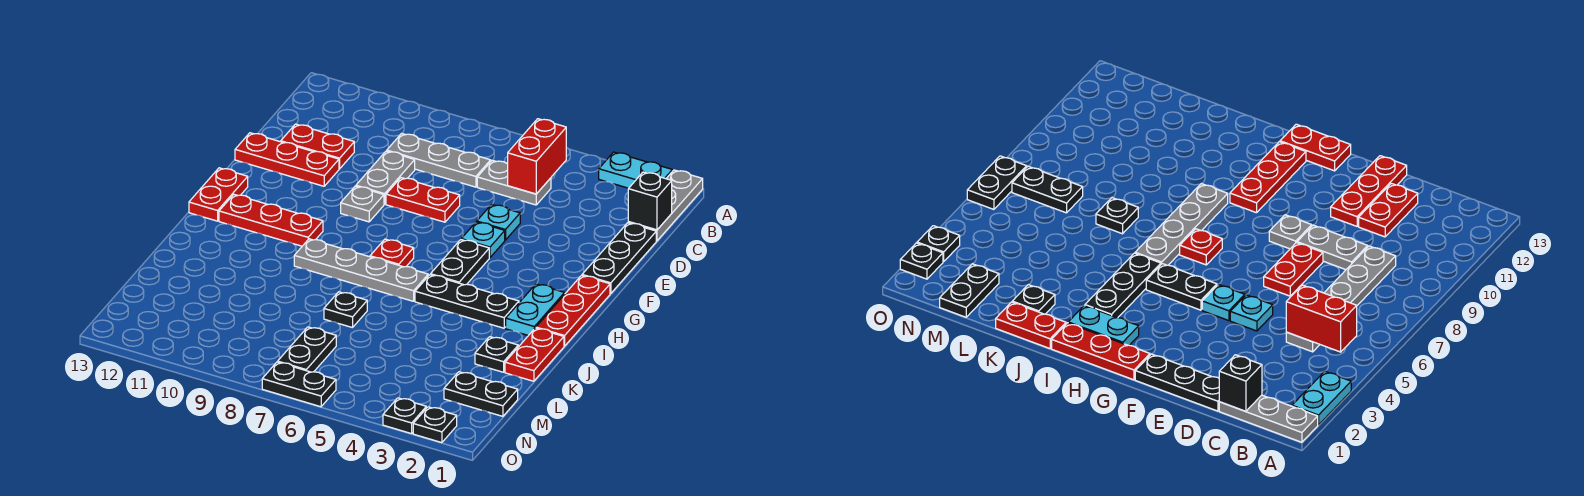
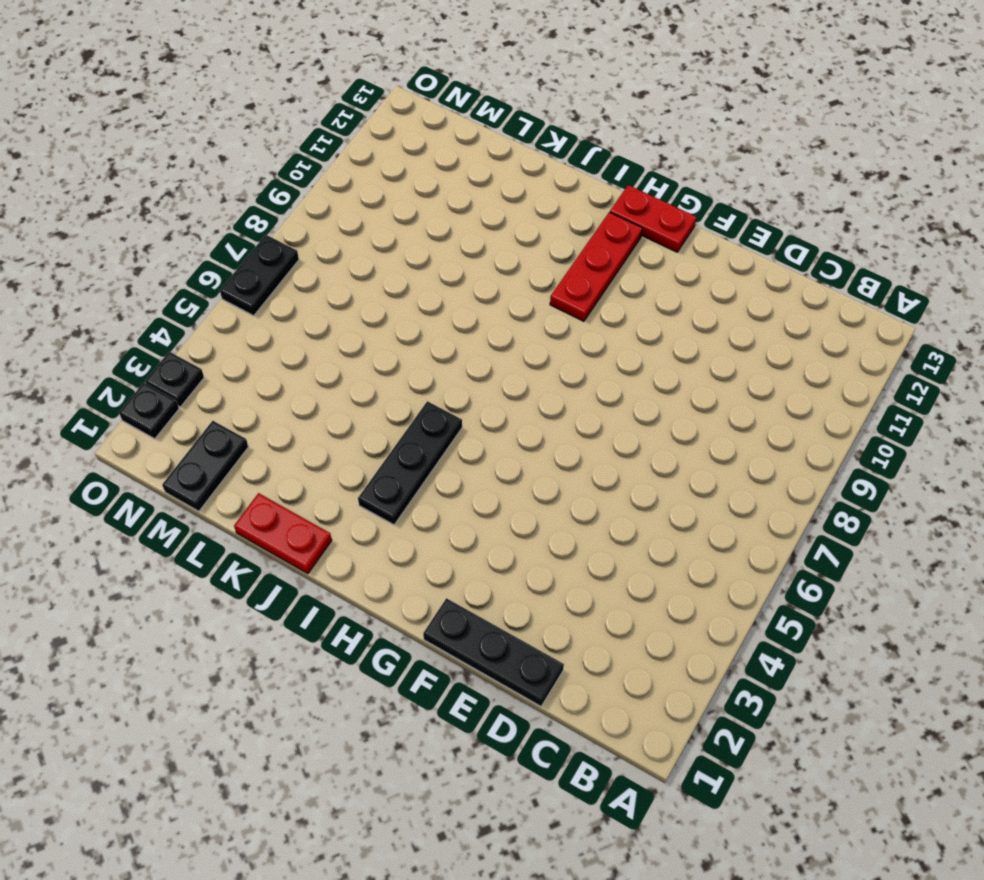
none -> grey 1x3 plate [628,170,703,241]
none -> cyan 1x2 plate [599,152,672,188]
none -> grey 1x2 plate [477,160,551,205]
none -> grey 1x3 plate [387,133,491,187]

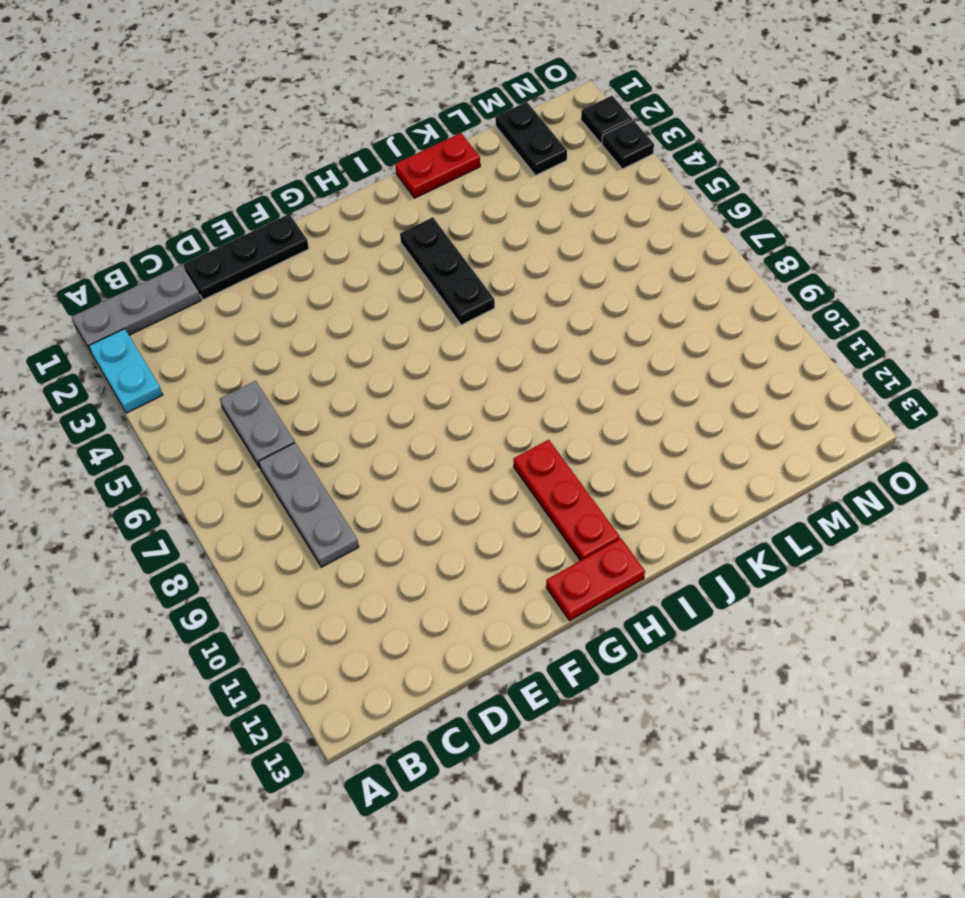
none -> grey 1x2 plate [356,151,415,204]
none -> red 1x2 plate [281,124,354,169]
none -> cyan 1x1 plate [477,204,520,240]
none -> red 1x2 plate [386,178,460,222]

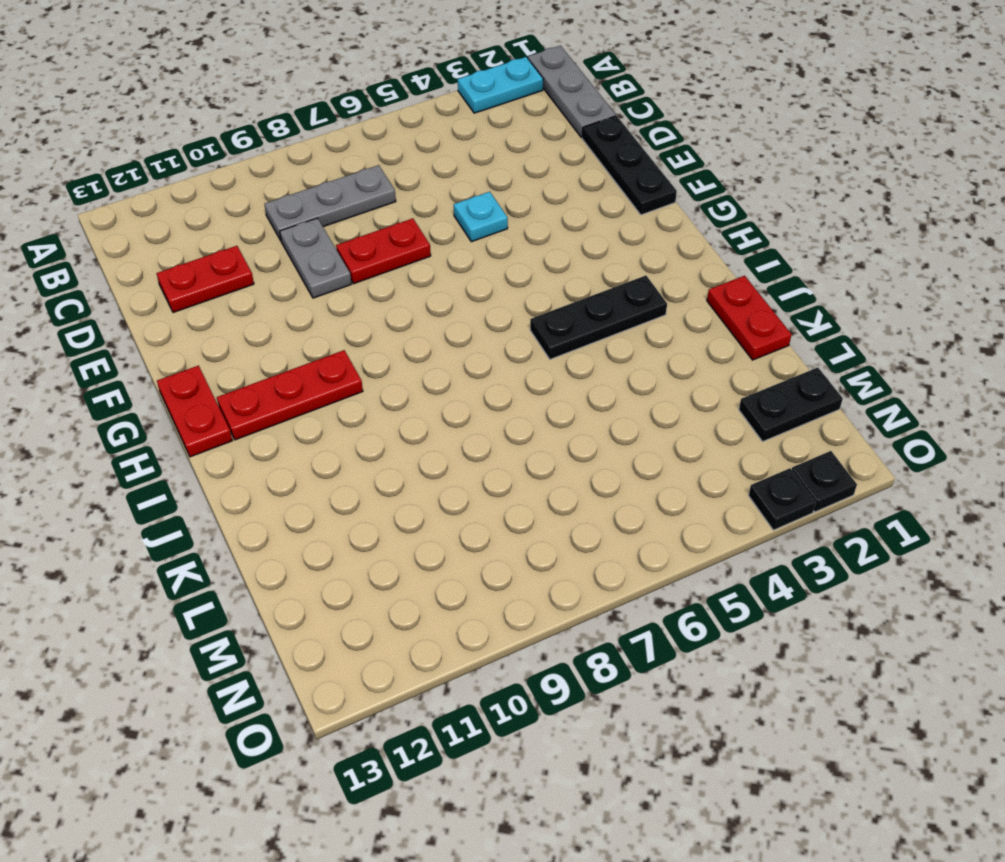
none -> grey 1x2 plate [477,160,551,205]
none -> red 1x3 plate [235,133,339,186]
none -> cyan 1x1 plate [461,222,505,258]
none -> grey 1x1 plate [341,186,384,222]

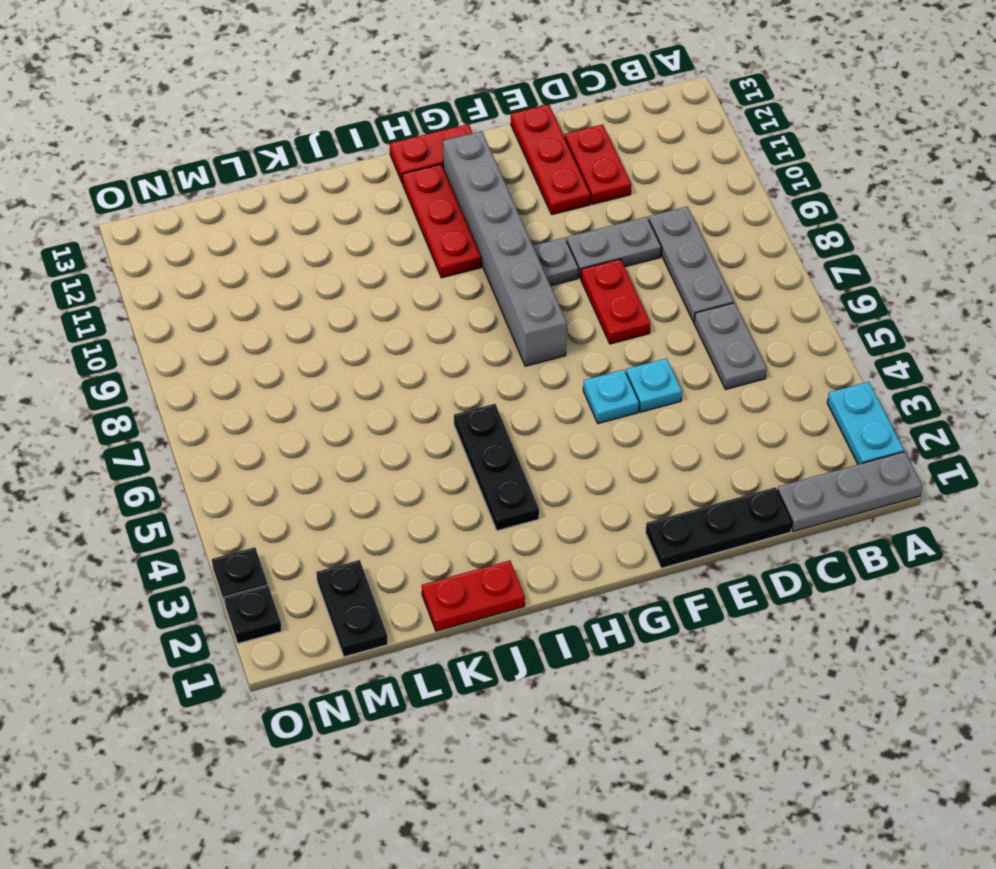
grey 1x6 brick [443,131,567,366] -> none
none -> red 1x3 plate [536,275,610,346]
none -> black 1x2 plate [430,240,489,285]
none -> cyan 1x2 plate [506,284,565,336]
none -> red 1x1 plate [370,239,414,267]

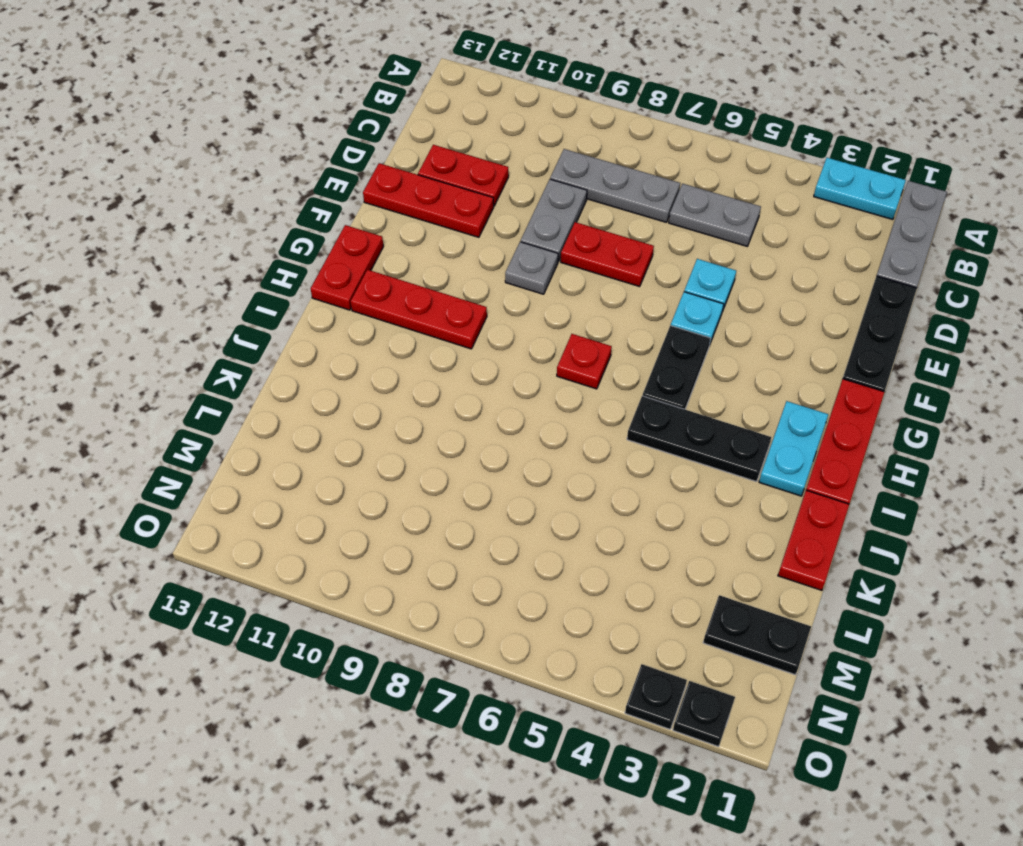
none -> grey 1x4 plate [294,239,428,301]
none -> black 1x1 plate [475,337,518,372]
none -> black 1x1 plate [324,292,367,328]
none -> black 1x2 plate [278,327,336,372]

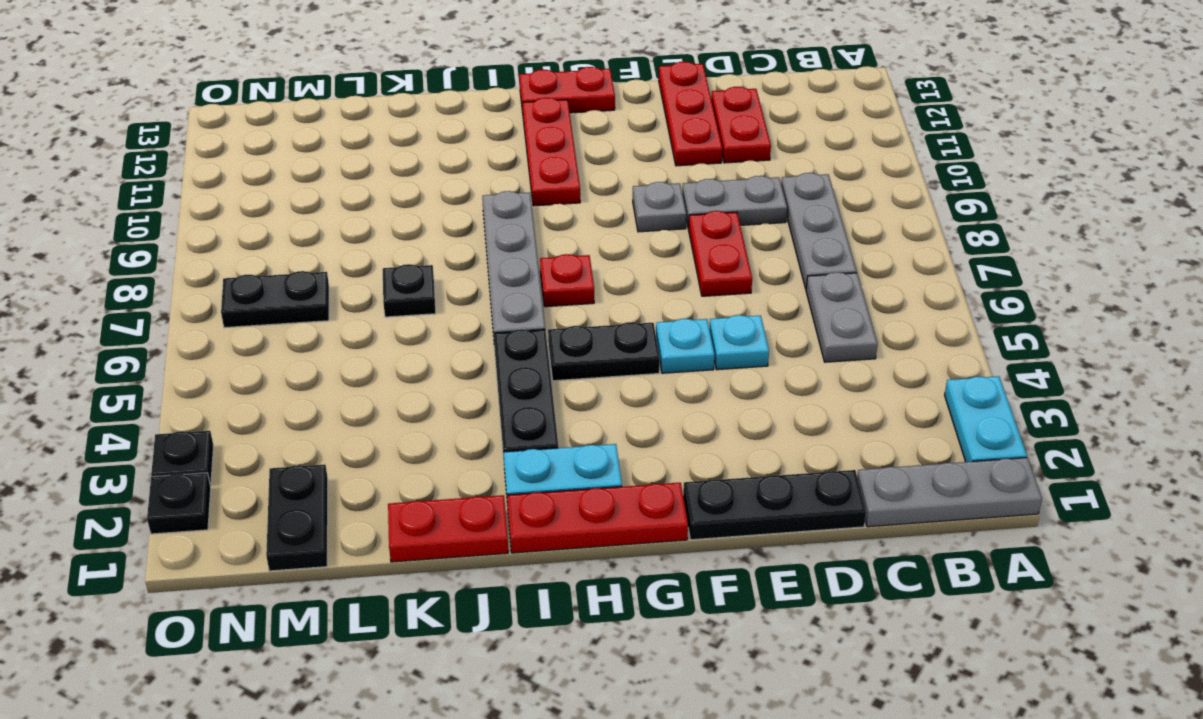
none -> black 1x1 plate [475,337,518,372]
none -> black 1x2 plate [262,362,336,407]
none -> red 1x2 brick [508,119,566,194]
none -> black 1x1 brick [628,172,672,230]

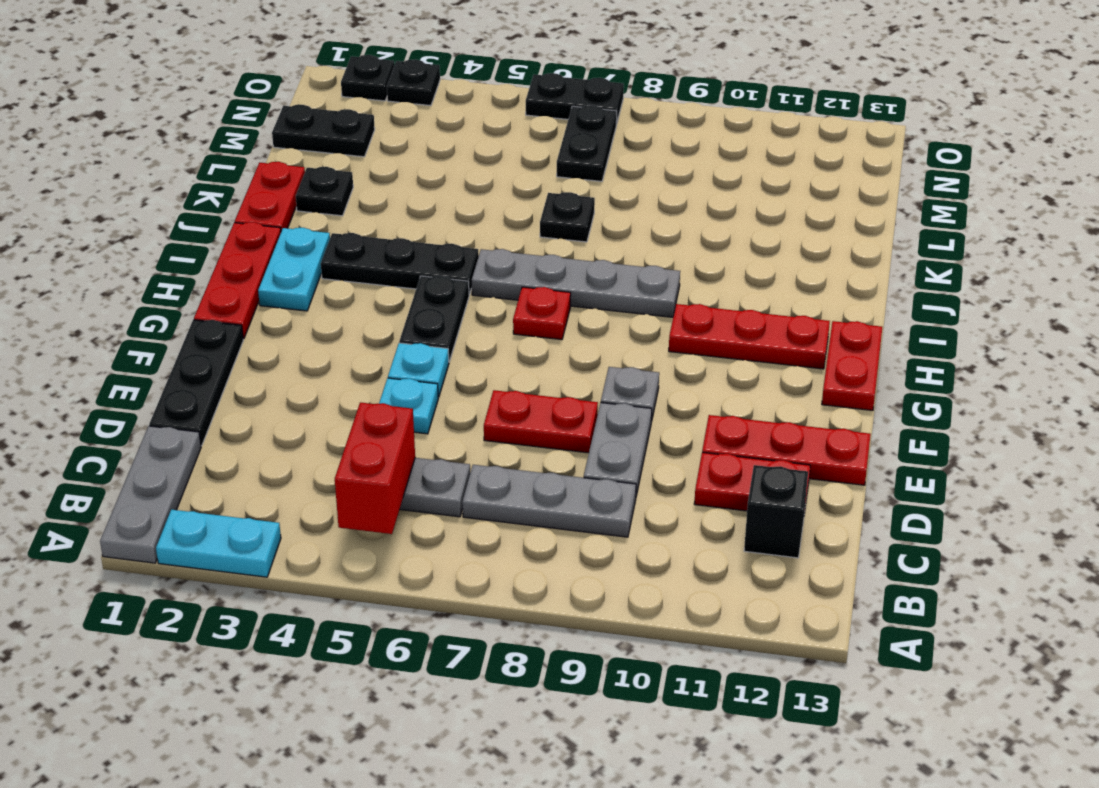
black 1x1 brick [744,465,808,558] -> black 1x1 brick moved to [628,172,672,230]

